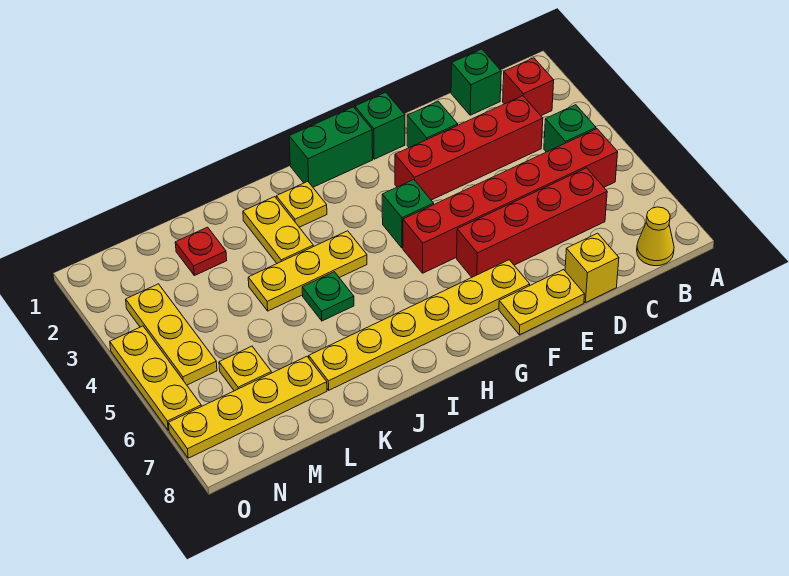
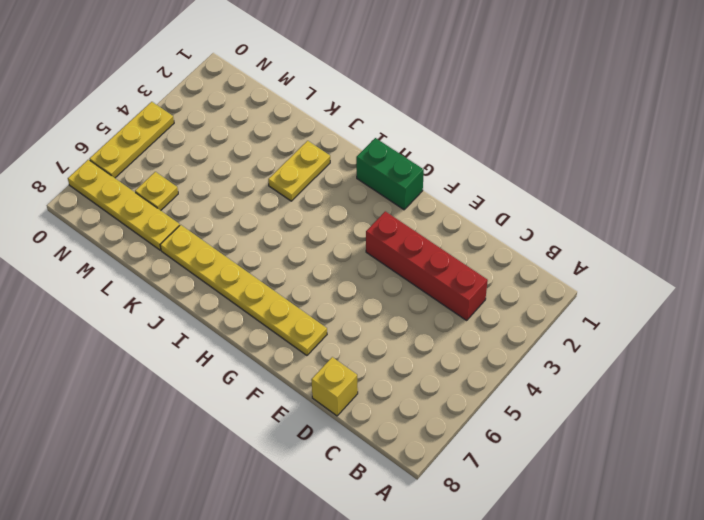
none -> red 1x1 brick [503,58,554,116]
none -> green 1x1 brick [544,105,596,152]
none -> red 1x6 brick [403,129,618,273]

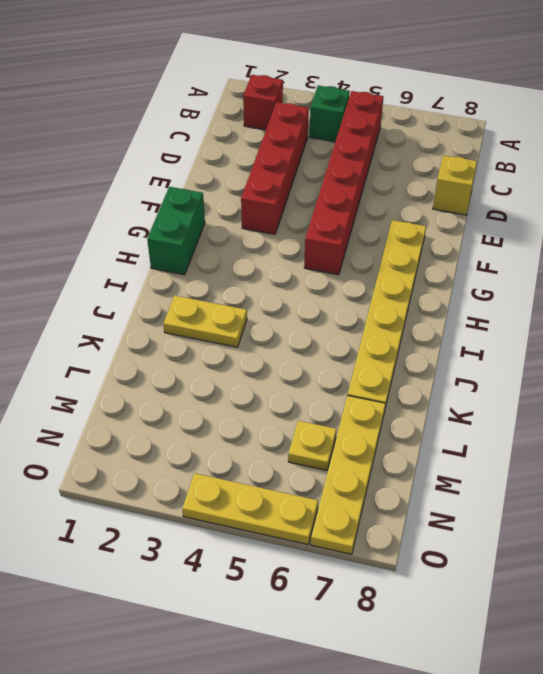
none -> yellow 1x1 cone [637,207,674,266]
none -> green 1x1 brick [451,49,501,115]
none -> red 1x4 brick [457,168,607,277]

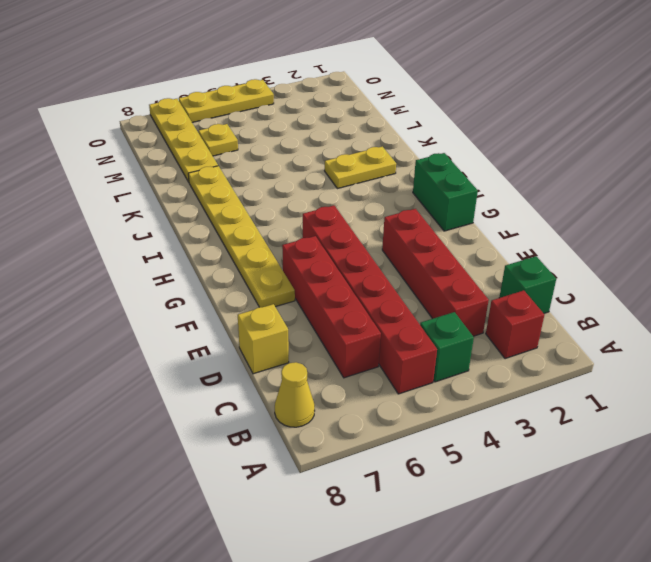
none -> green 1x1 brick [407,101,458,148]
none -> yellow 1x2 plate [499,270,584,335]
none -> green 1x1 brick [355,92,405,159]

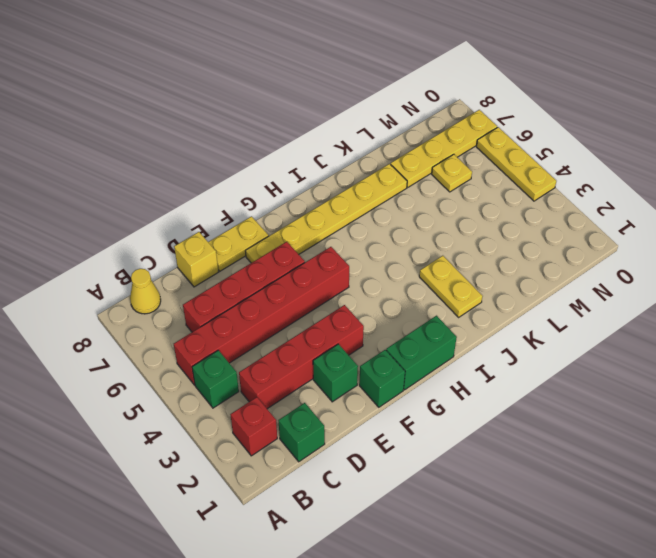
none -> green 1x1 brick [382,180,434,248]
none -> yellow 1x1 plate [276,182,327,227]
none -> yellow 1x3 plate [248,231,367,311]

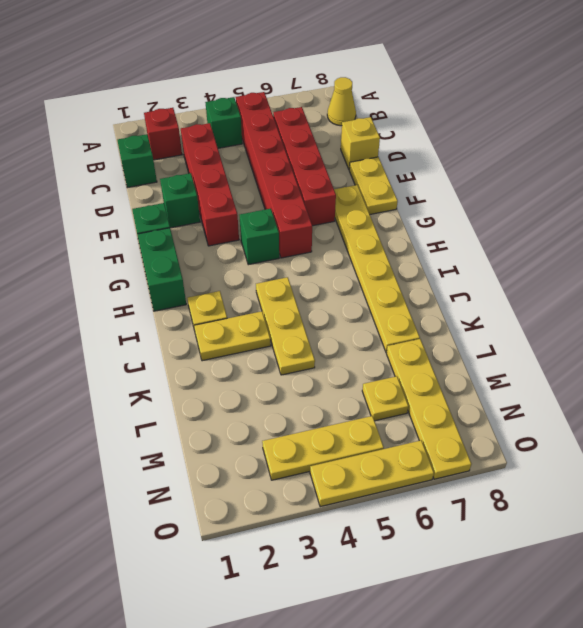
none -> green 1x1 plate [302,272,354,321]
none -> red 1x1 plate [175,227,227,276]

